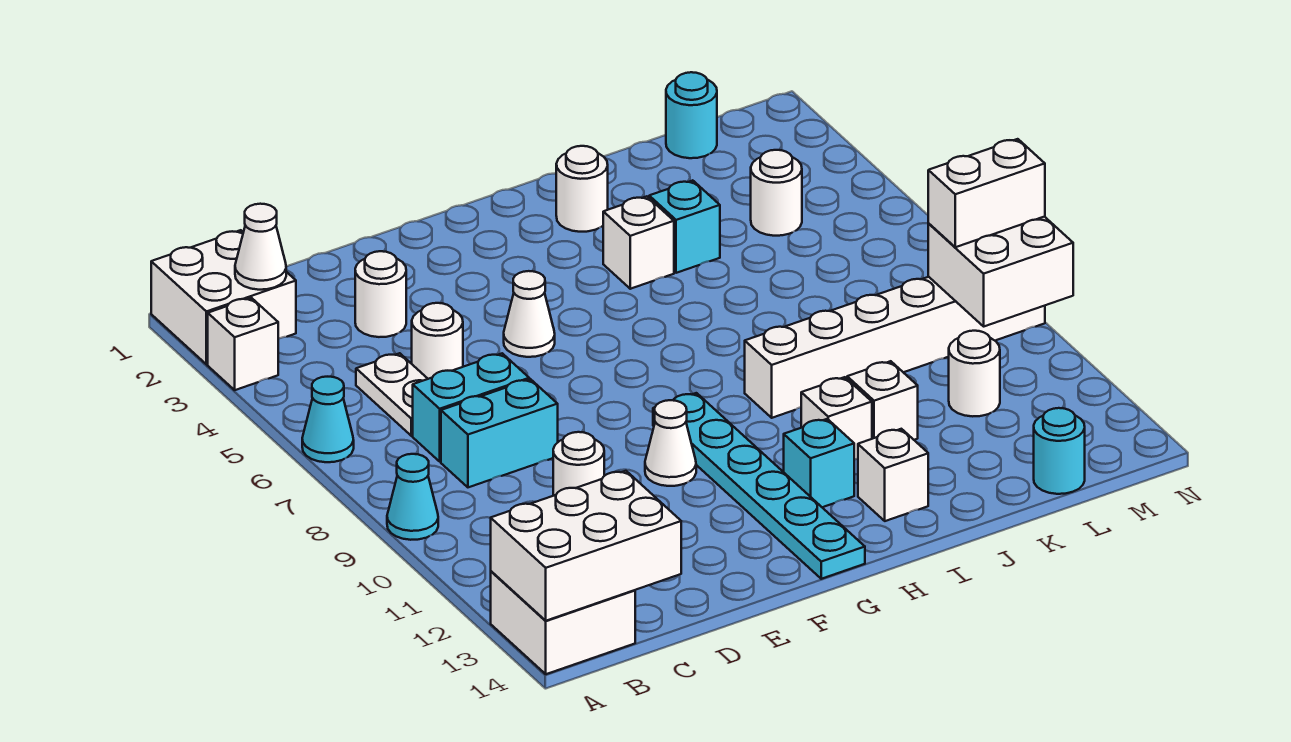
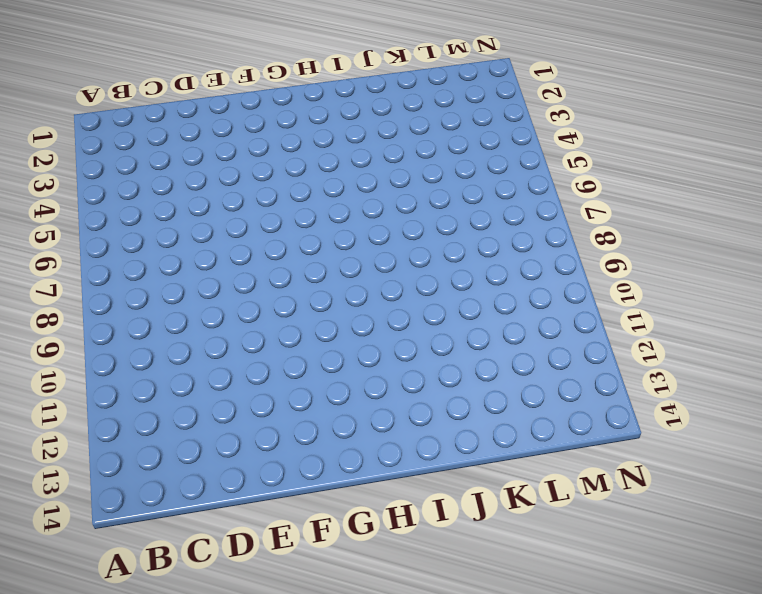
none -> white 2x2 brick [151,230,296,364]
none -> white 1x1 brick [208,298,278,390]
none -> cyan 1x1 cone [302,377,354,462]
none -> cyan 1x1 cone [387,454,438,540]

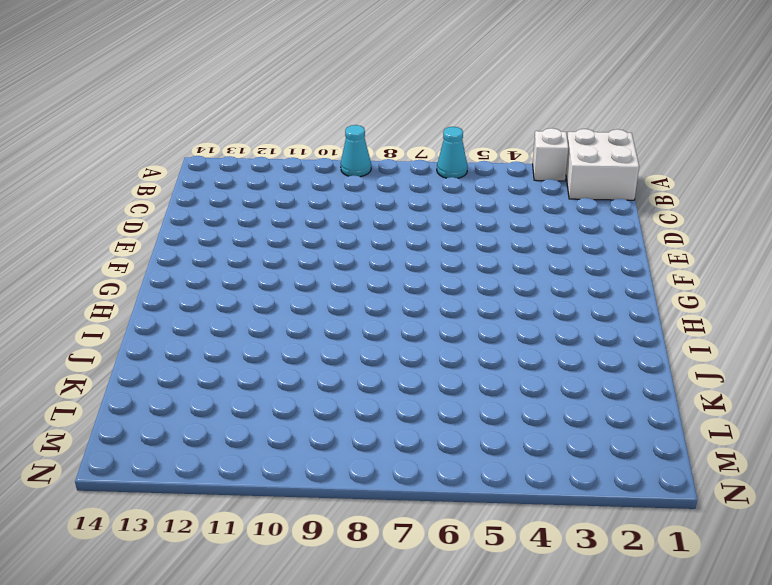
none -> white 2x2 brick [491,571,635,674]
none -> white 1x2 plate [356,353,428,436]
none -> cyan 1x2 brick [413,353,529,462]
none -> cyan 1x2 brick [441,379,558,487]

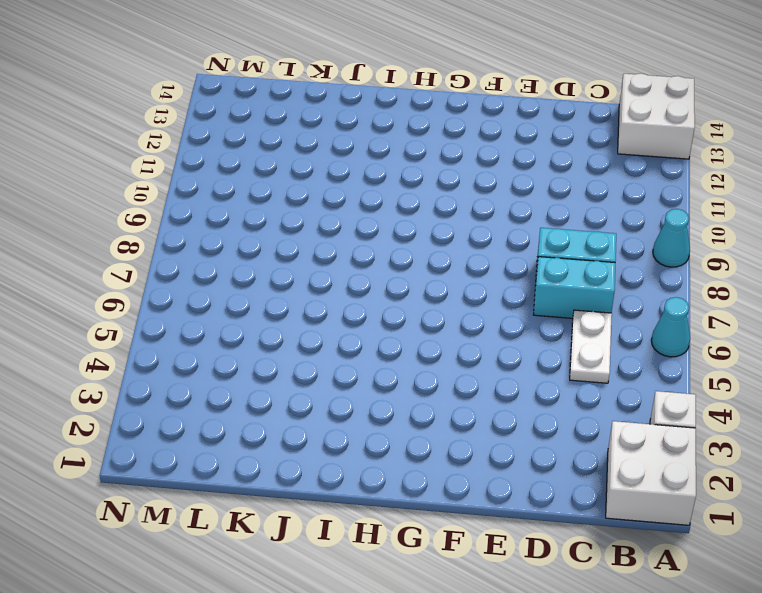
none -> white 1x1 round brick [355,251,406,337]
none -> white 1x1 round brick [412,303,463,379]
none -> white 1x1 round brick [553,432,604,496]
none -> white 1x1 cone [504,271,555,357]

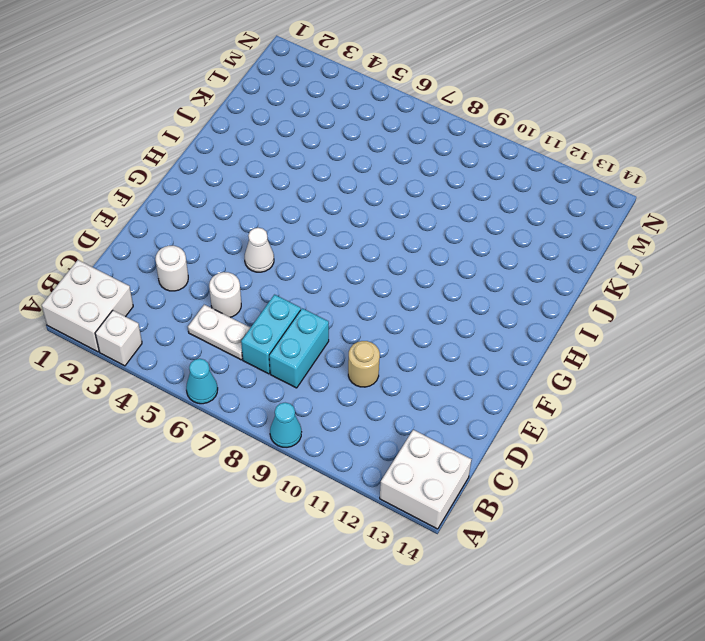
tan 1x1 round brick [348,341,380,387] -> white 1x1 round brick [553,432,604,496]
none -> white 1x1 cone [645,400,696,486]
none -> cyan 1x6 plate [653,393,865,579]
none -> cyan 1x1 brick [784,419,854,507]
none -> white 1x1 round brick [556,146,608,232]

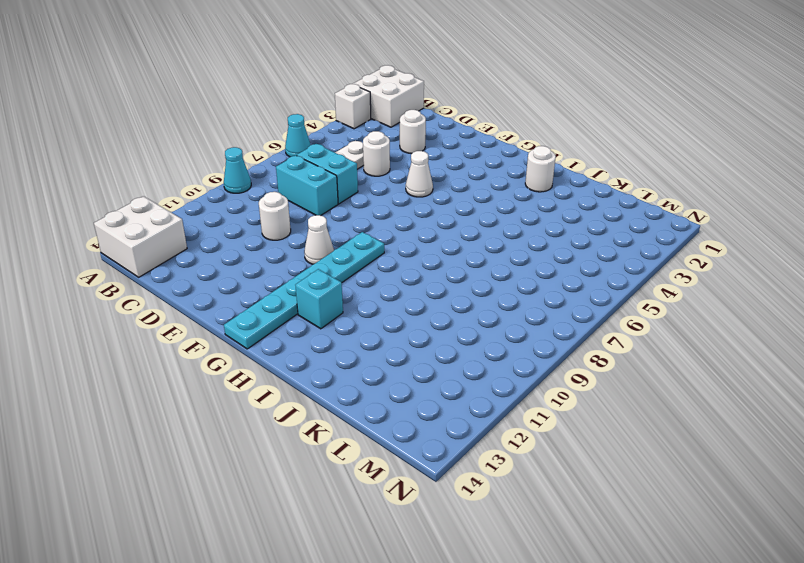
none -> white 1x1 brick [603,196,674,289]
none -> white 1x6 brick [745,277,1045,418]
none -> white 1x1 brick [801,377,872,460]
none -> white 1x1 brick [858,429,928,521]

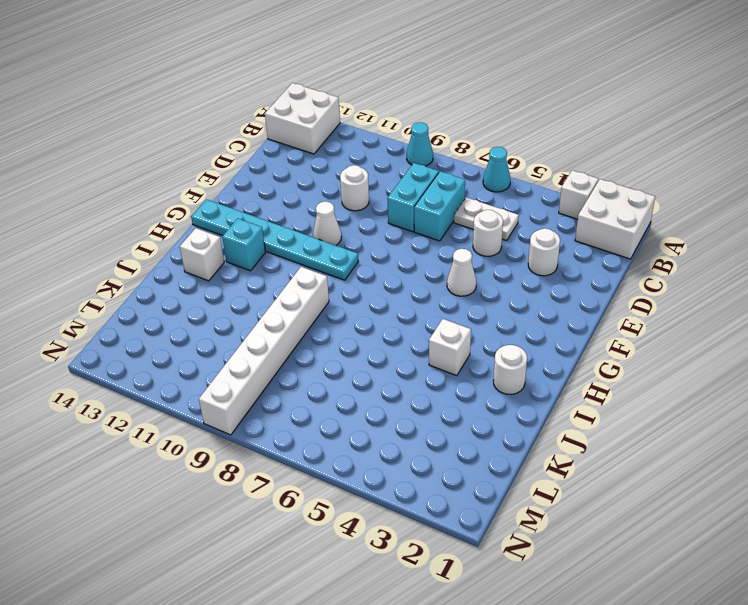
none -> white 1x1 brick [801,377,872,460]
none -> cyan 1x1 brick [649,180,720,273]
none -> white 1x1 brick [847,361,918,440]
none -> cyan 1x1 round brick [666,72,717,158]

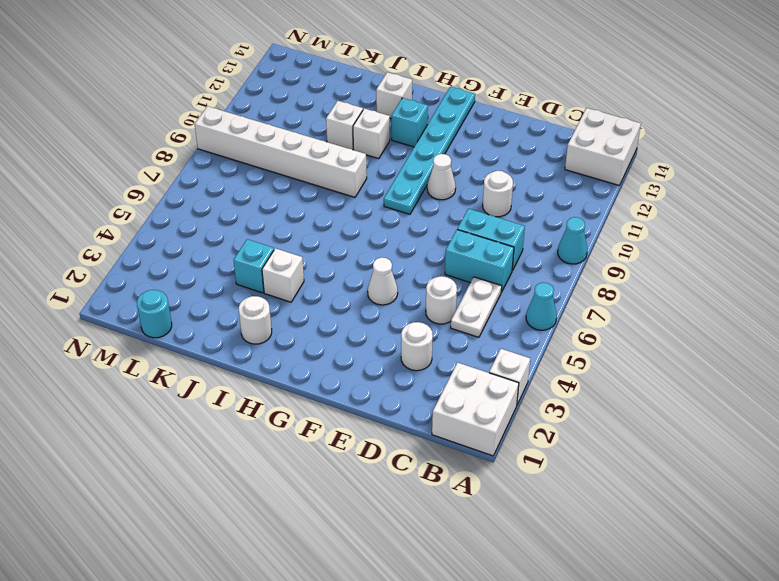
none -> white 1x1 round brick [751,150,802,236]
none -> white 1x1 round brick [949,331,1000,416]
none -> cyan 1x1 round brick [1034,408,1085,494]
none -> white 2x3 brick [491,471,681,621]

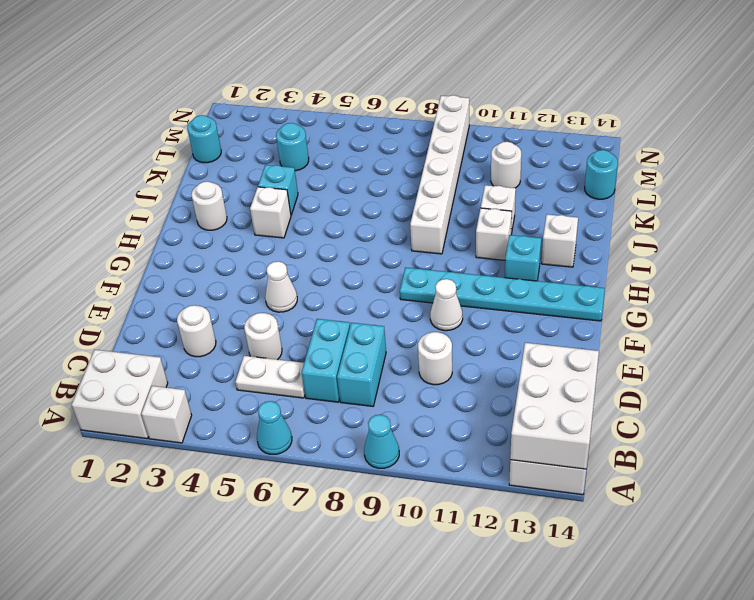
cyan 1x1 round brick [276,123,309,171] -> white 1x1 round brick [751,150,802,236]
none -> white 1x1 cone [235,204,286,290]
none -> white 2x2 brick [928,217,1073,326]
none -> white 1x2 brick [928,139,1045,247]

